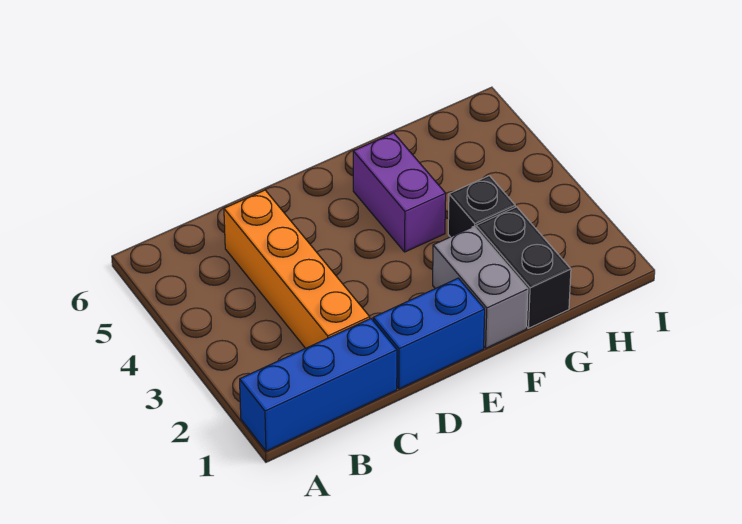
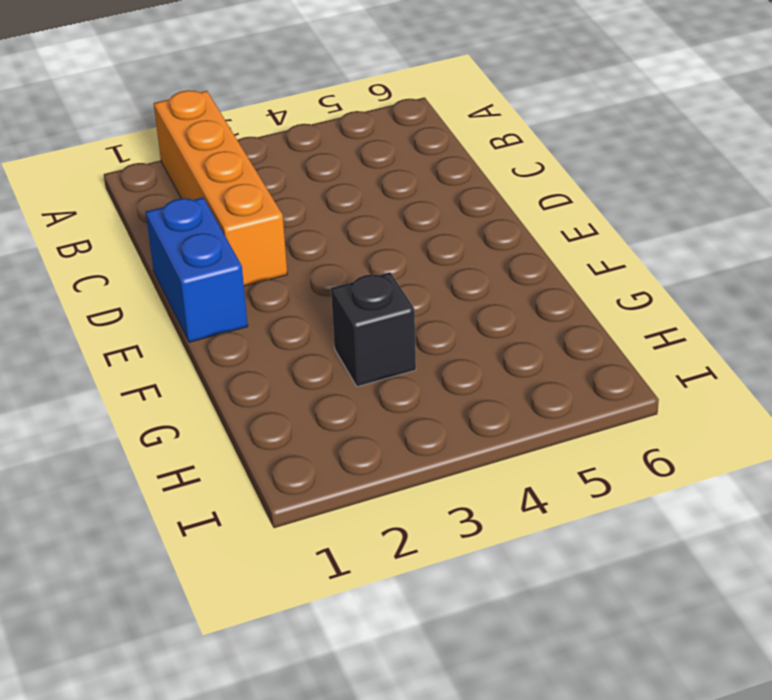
orange 1x4 brick [154,90,287,286] -> orange 1x4 brick turned to [224,190,370,348]
none -> blue 1x3 brick [240,319,397,451]
none -> grey 1x2 brick [433,227,528,348]

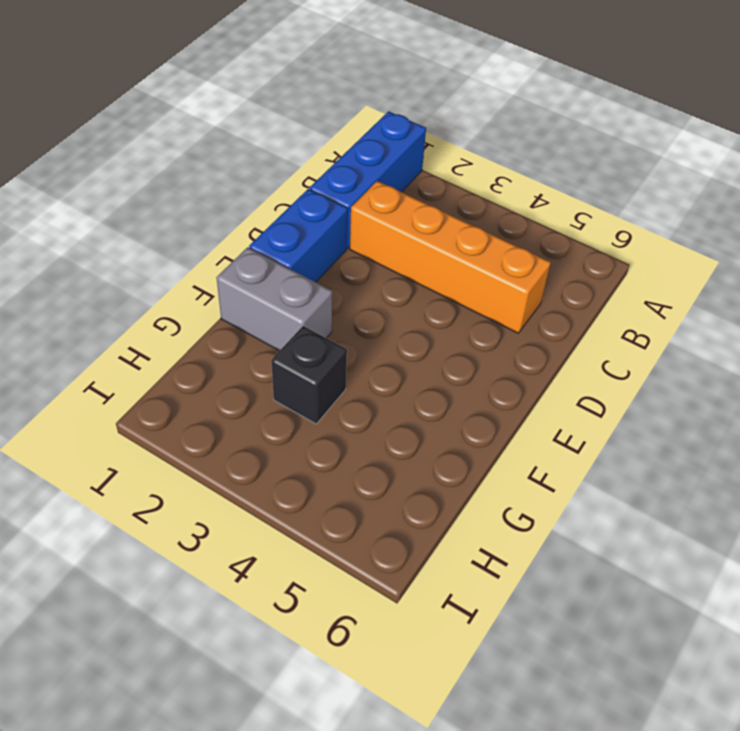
none -> purple 1x2 brick [353,133,446,252]
none -> black 1x2 brick [476,207,571,328]

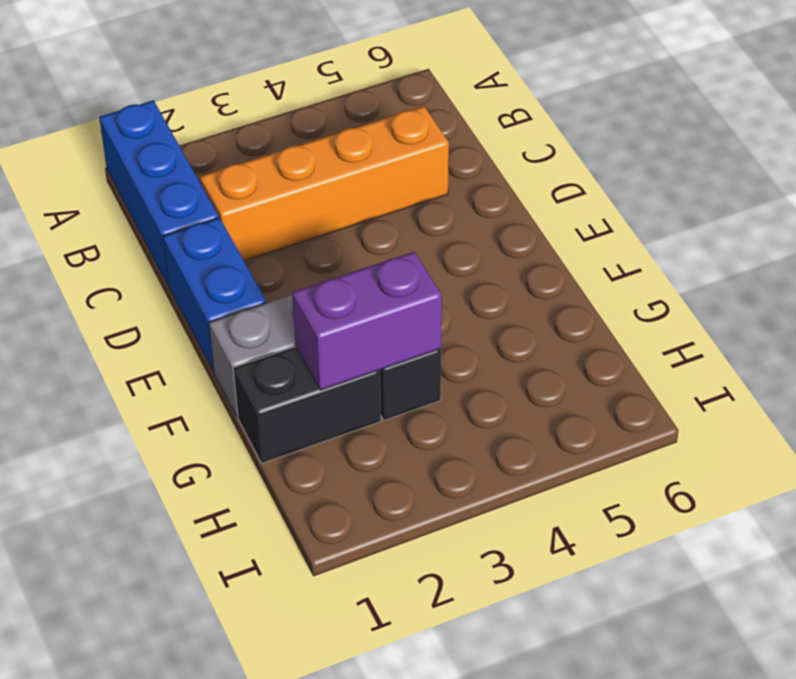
purple 1x2 brick [292,252,442,390] -> purple 1x2 brick moved to [353,133,446,252]

